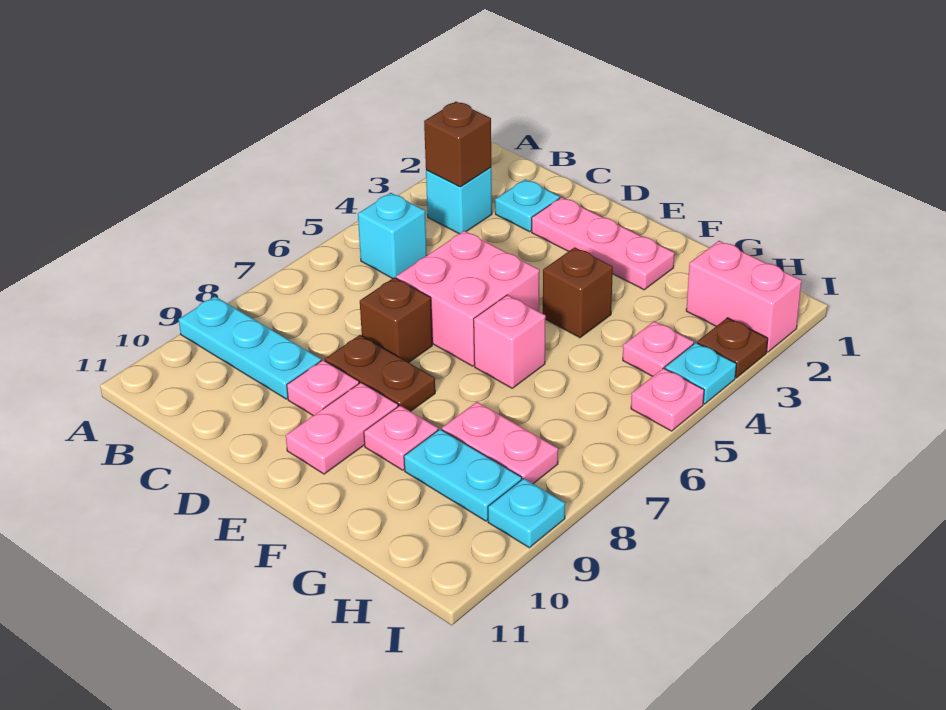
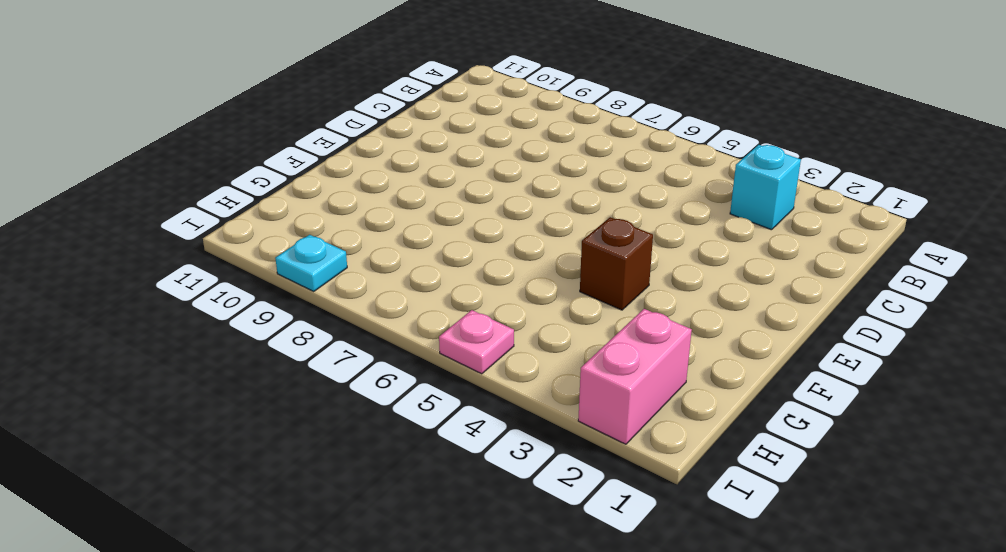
none -> cyan 1x3 plate [179,296,321,399]
none -> cyan 1x1 brick [358,193,427,278]
none -> cyan 1x1 plate [495,179,560,232]

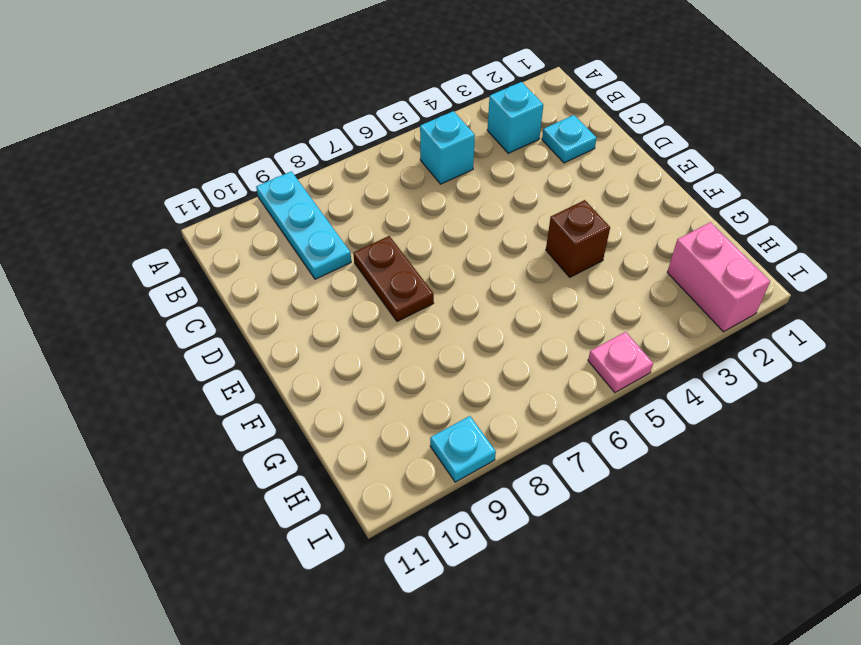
none -> pink 1x3 plate [532,197,674,290]
none -> pink 2x2 brick [396,231,540,366]
none -> brown 1x1 brick [360,277,432,362]

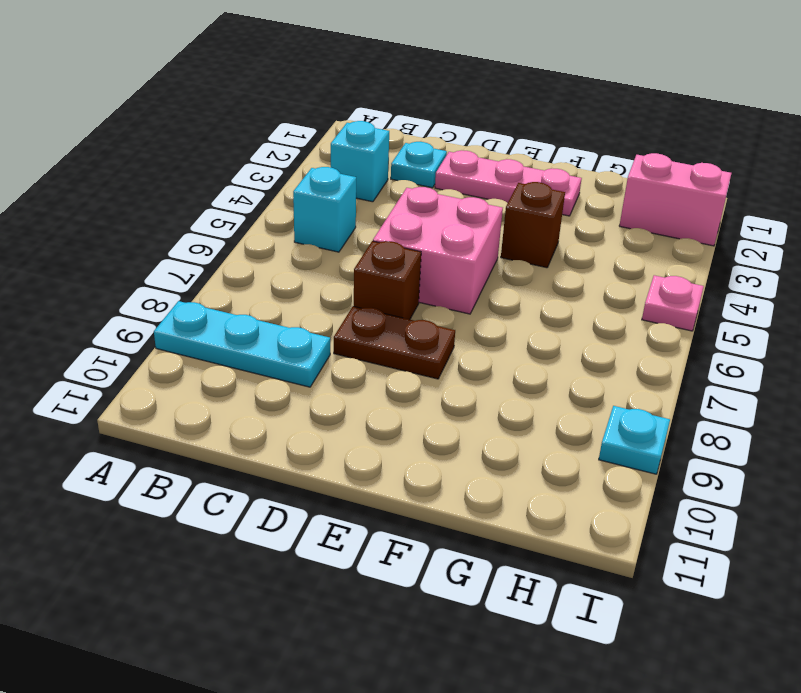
none -> pink 1x1 plate [287,360,359,416]
none -> pink 1x2 plate [286,383,398,474]
none -> pink 1x1 brick [474,295,546,388]

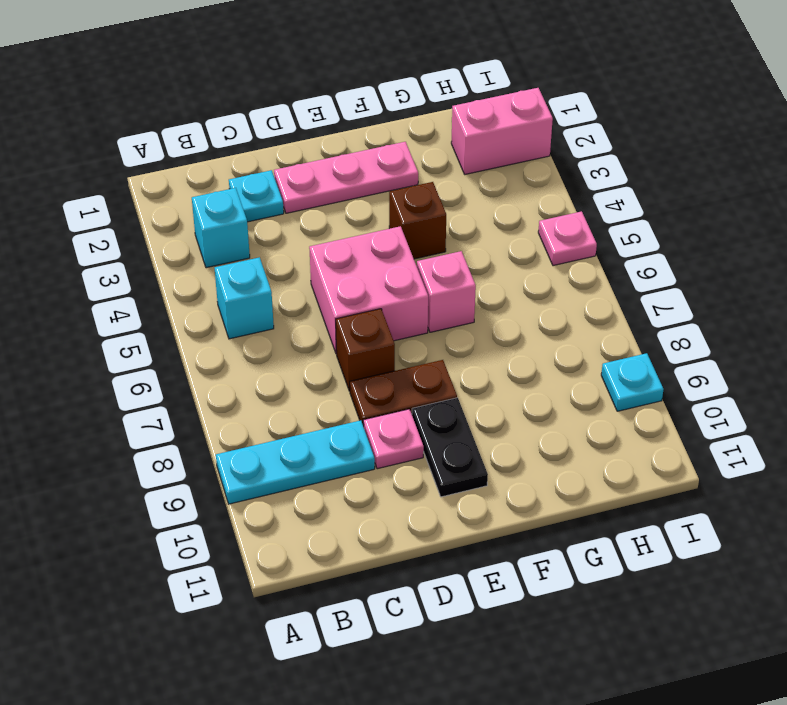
black 1x2 plate [412,398,488,497] -> pink 1x2 plate [286,383,398,474]
none -> pink 1x1 plate [364,406,438,470]
none -> pink 1x2 plate [442,402,558,484]
none -> cyan 1x2 plate [404,429,522,521]

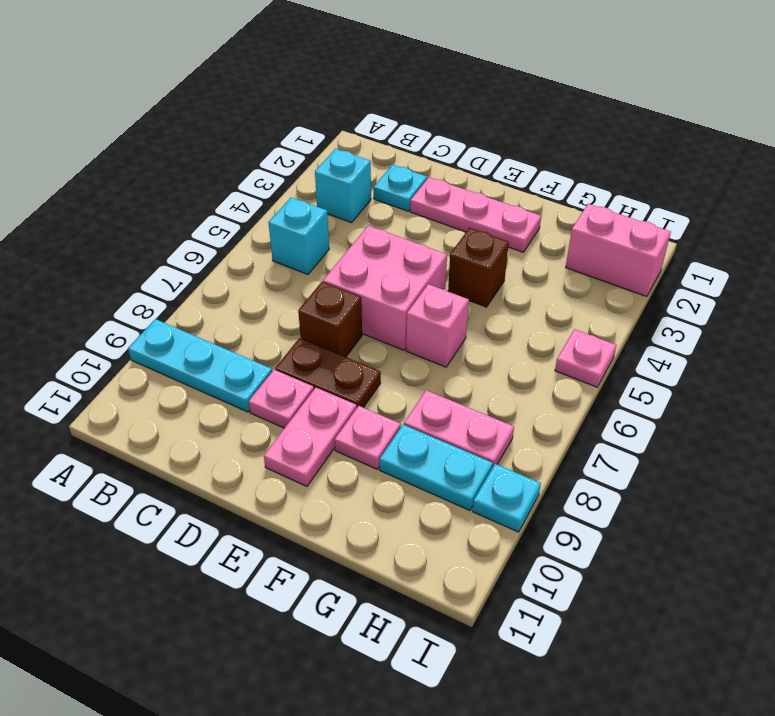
none -> pink 1x1 plate [623,321,694,376]
none -> brown 1x1 plate [697,318,768,378]
none -> cyan 1x1 plate [665,343,736,404]

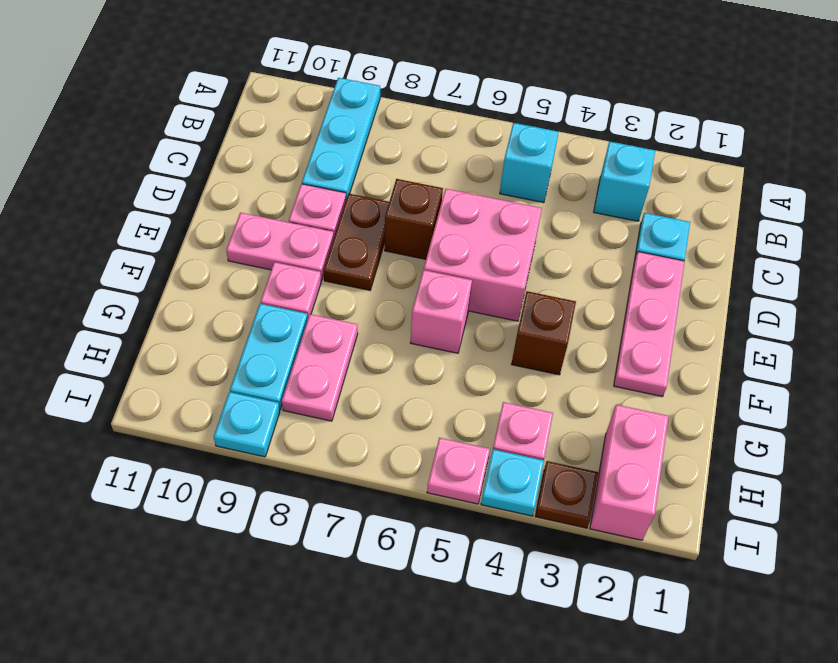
none -> brown 1x1 brick [424,102,491,187]

